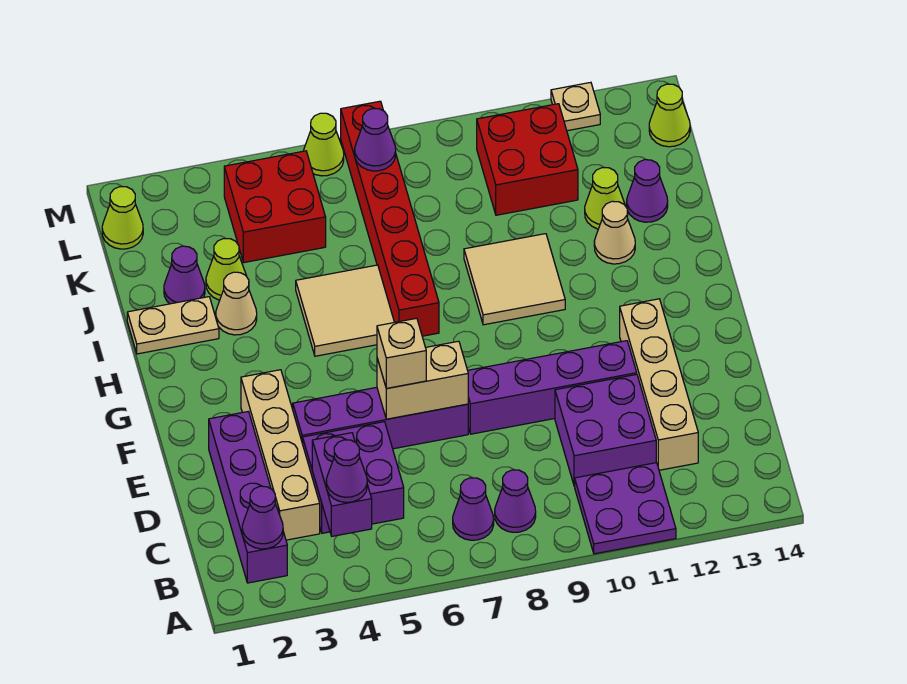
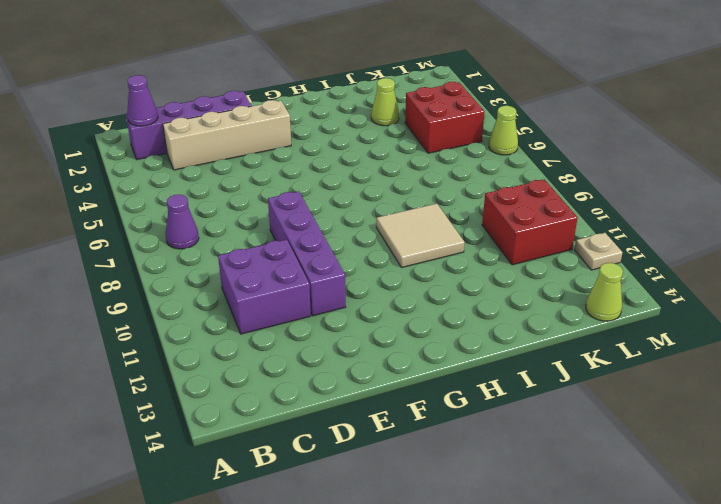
none -> purple 2x2 plate [575,463,676,554]
none -> purple 1x1 cone [495,470,536,532]
none -> purple 2x2 brick [303,422,404,533]
none -> tan 1x4 brick [620,299,698,470]

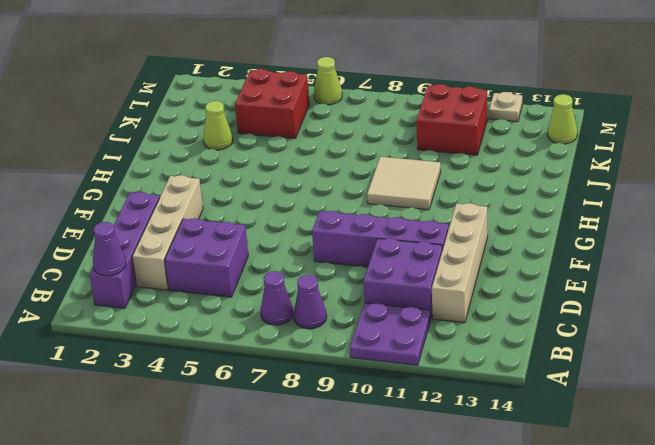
none -> purple 1x4 brick [293,387,468,449]
none -> tan 2x2 tile [296,265,394,356]
none -> red 1x6 brick [341,101,439,336]
none -> tan 1x2 plate [127,297,219,354]

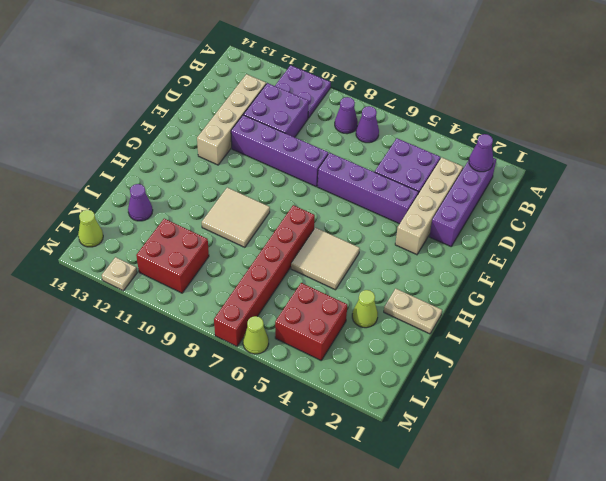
none -> tan 1x1 cone [216,272,257,335]
none -> tan 1x1 cone [594,201,635,264]
none -> purple 1x1 cone [164,246,205,304]
none -> lime 1x1 cone [585,168,625,229]

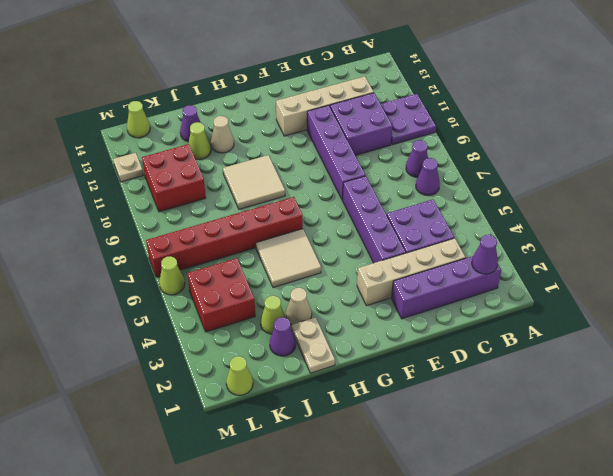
none -> purple 1x2 brick [312,433,372,536]
none -> tan 1x2 brick [377,341,468,419]
none -> purple 1x1 cone [355,109,396,171]
none -> purple 1x1 cone [326,440,367,502]

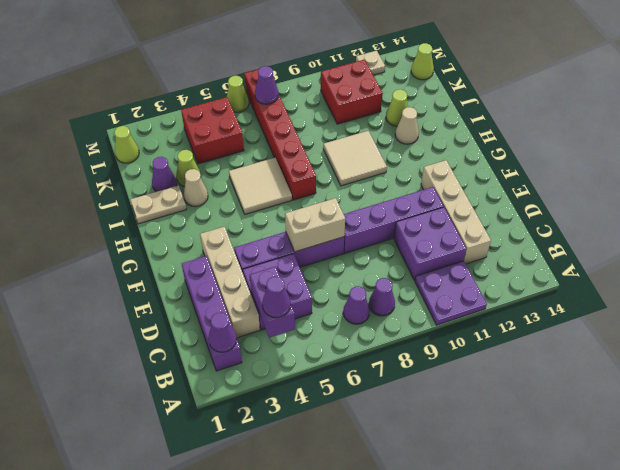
none -> purple 1x1 cone [627,160,668,222]
none -> tan 1x1 brick [377,318,426,388]

